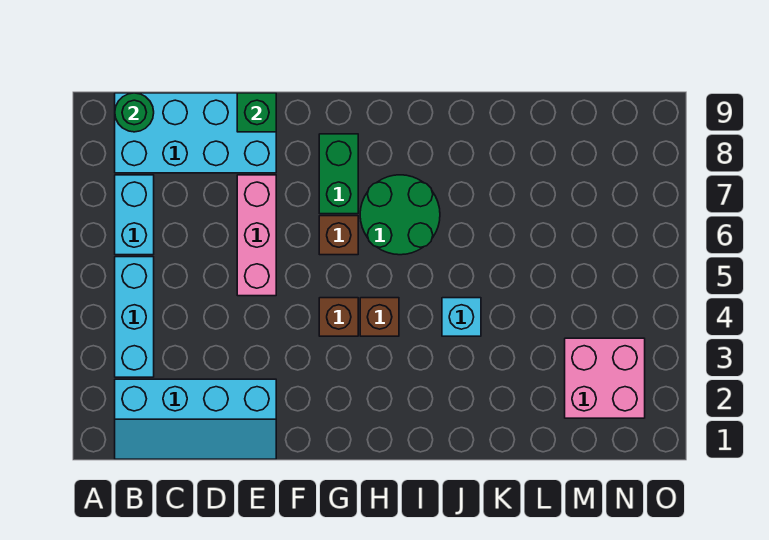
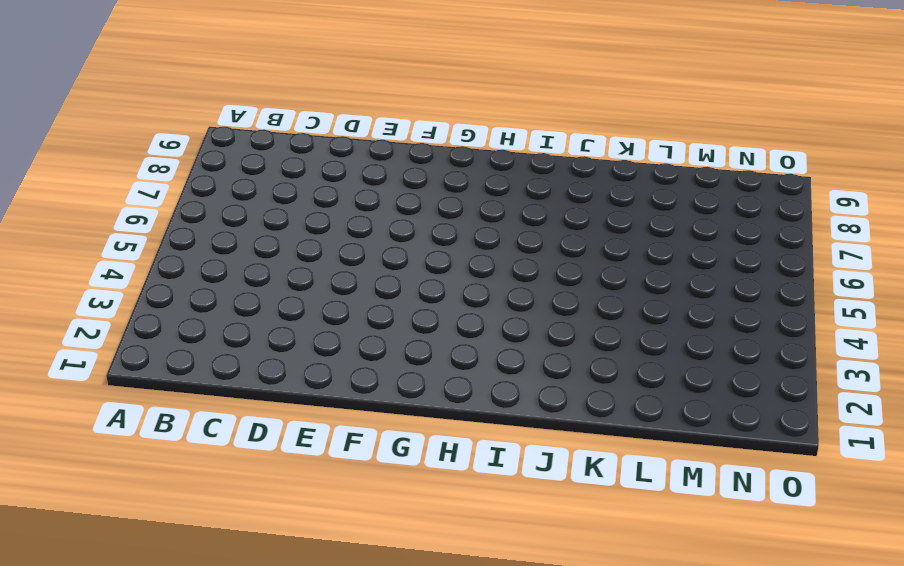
none -> cyan 2x4 slope [115,379,276,459]
none -> cyan 1x3 brick [115,257,154,377]
none -> cyan 1x2 brick [115,175,154,255]

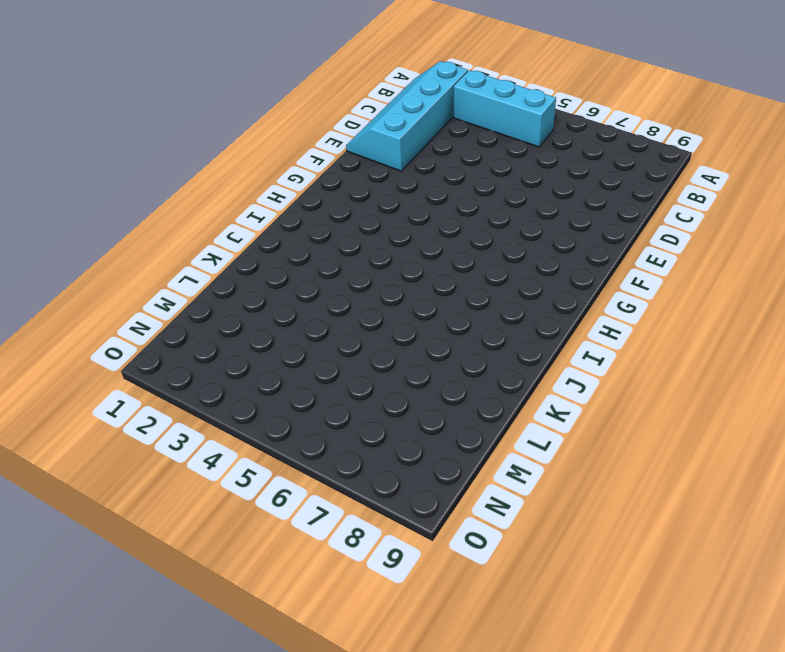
none -> cyan 1x2 brick [115,175,154,255]
none -> cyan 2x4 brick [115,93,276,173]
none -> pink 1x3 brick [237,175,276,296]

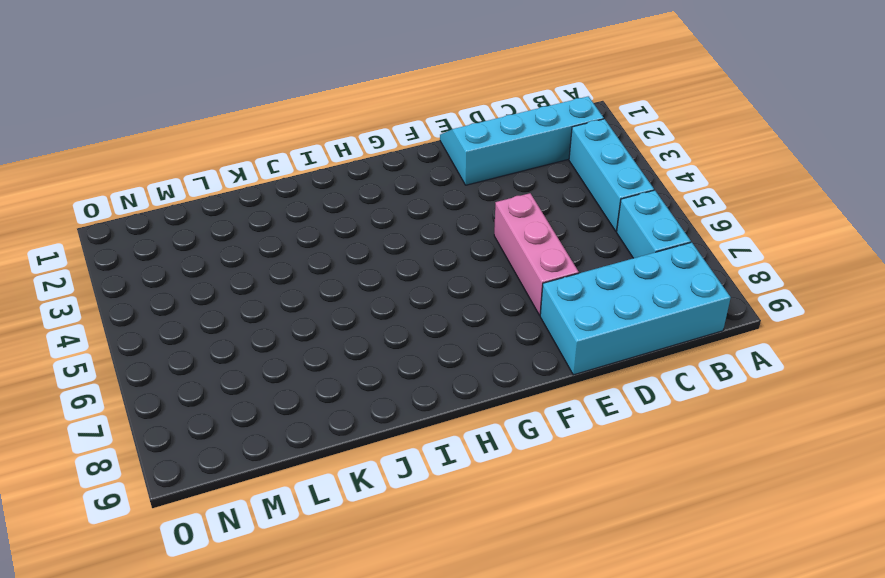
none -> brown 1x1 brick [319,298,358,336]
none -> brown 1x1 brick [319,216,358,255]
none -> green 1x2 brick [319,134,358,214]

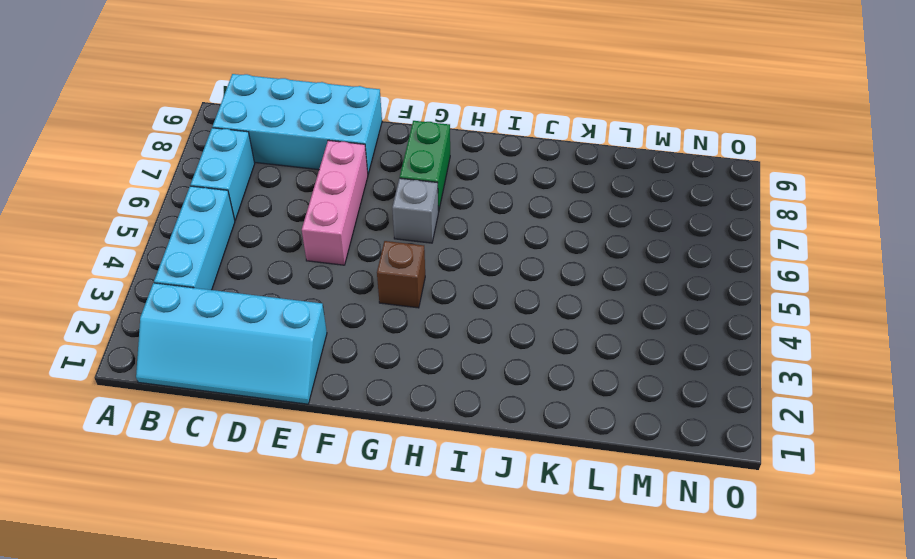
grey 1x1 brick [392,178,438,243] -> brown 1x1 brick [319,216,358,255]
none -> brown 1x1 brick [360,298,399,336]
none -> green 2x2 round brick [360,175,440,255]
none -> cyan 1x1 brick [442,298,481,336]

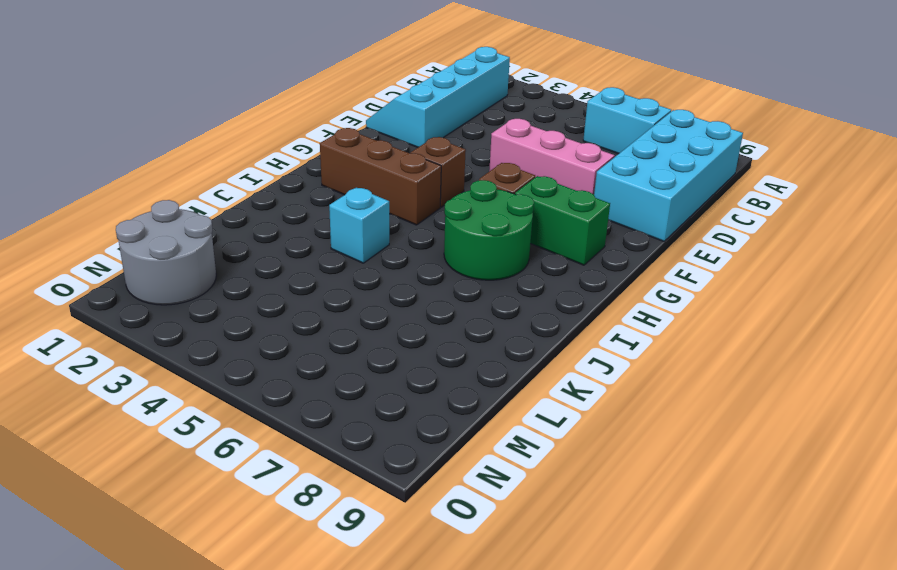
brown 1x3 brick [320,128,441,225] -> brown 1x1 brick [360,298,399,336]
grey 2x2 round brick [116,200,216,305] -> pink 2x2 brick [565,338,645,418]
none -> cyan 1x3 brick [115,257,154,377]
none -> green 1x1 round brick [115,93,154,132]
none -> green 1x1 brick [237,93,276,132]

